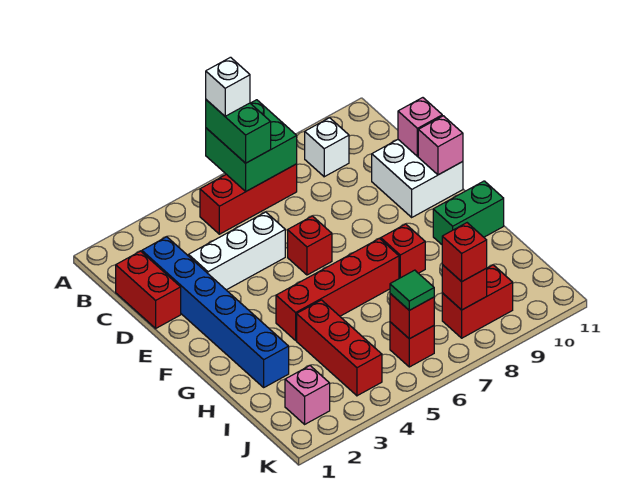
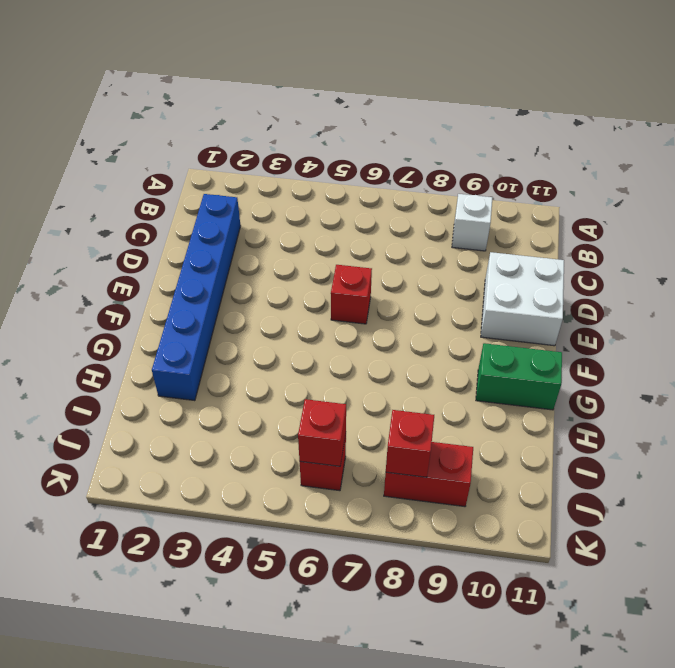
none -> red 1x3 brick [200,164,297,234]
none -> red 1x2 brick [116,251,181,328]
none -> white 1x3 brick [189,212,285,290]

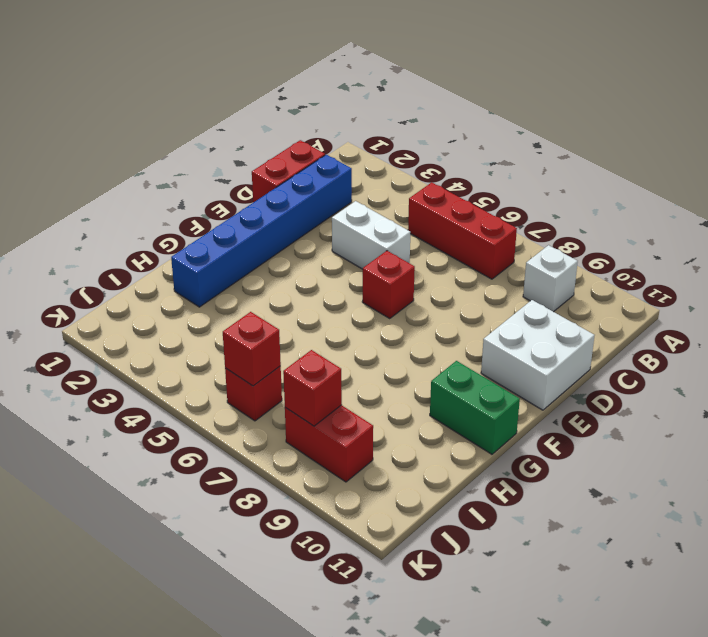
white 1x2 brick [332,201,410,269] -> white 1x3 brick [189,212,285,290]
none -> red 1x4 brick [276,238,399,340]
none -> red 1x1 brick [381,224,425,278]
none -> red 1x3 brick [297,300,382,396]

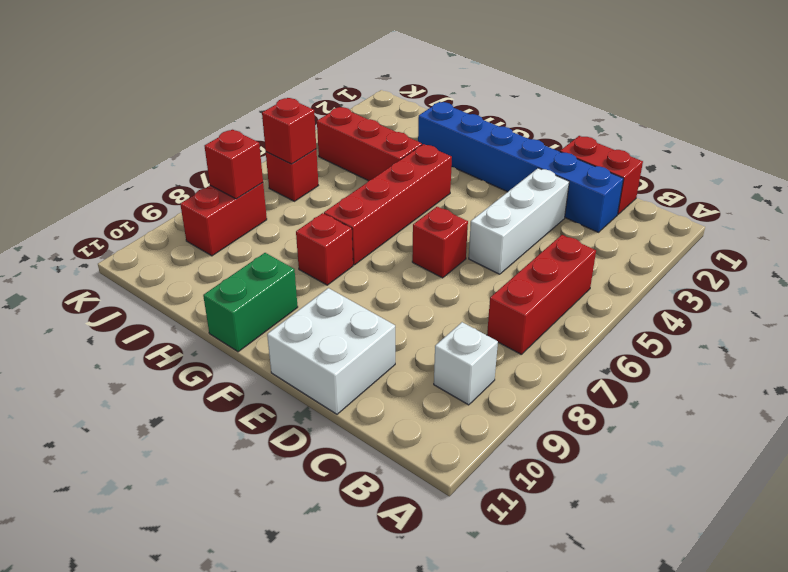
none -> pink 1x1 brick [285,366,330,424]
none -> green 2x2 brick [206,100,297,191]
none -> pink 1x1 brick [398,98,442,156]

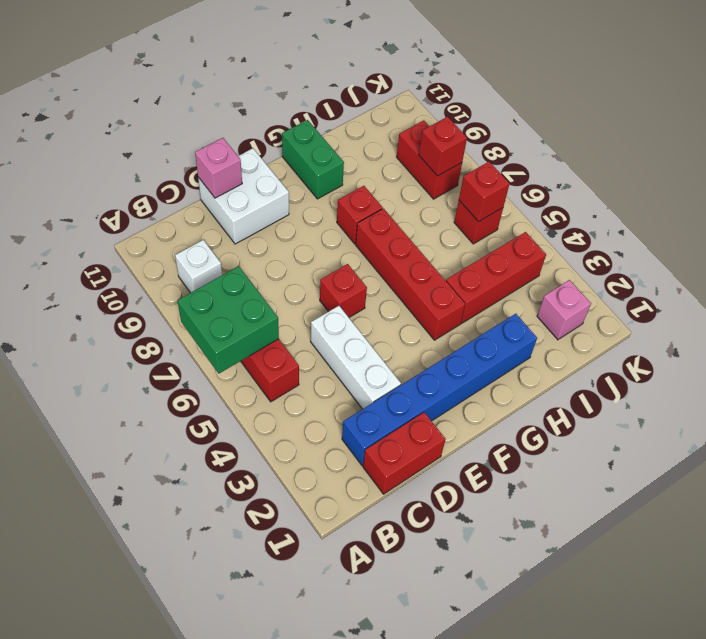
none -> pink 1x1 brick [418,116,463,175]
none -> green 1x2 brick [206,100,271,163]
none -> green 1x1 tile [390,270,434,310]

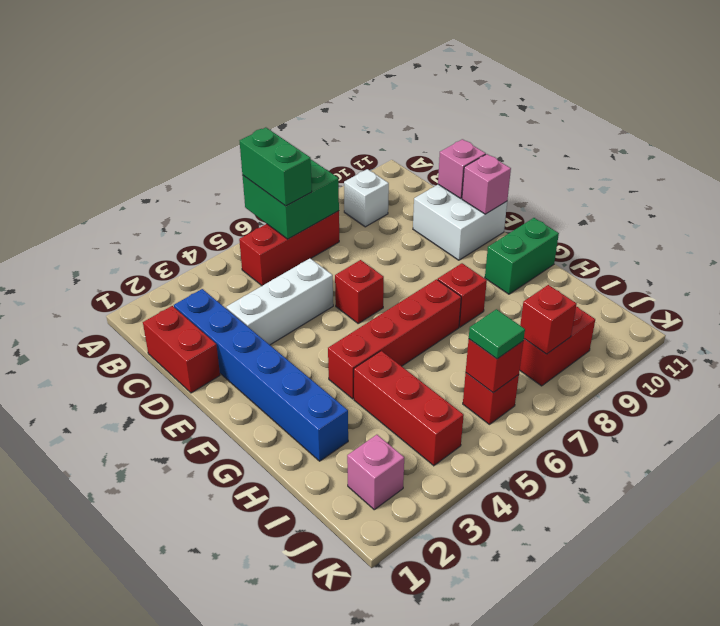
none -> red 1x1 brick [442,223,487,282]
none -> white 1x1 brick [206,57,250,116]

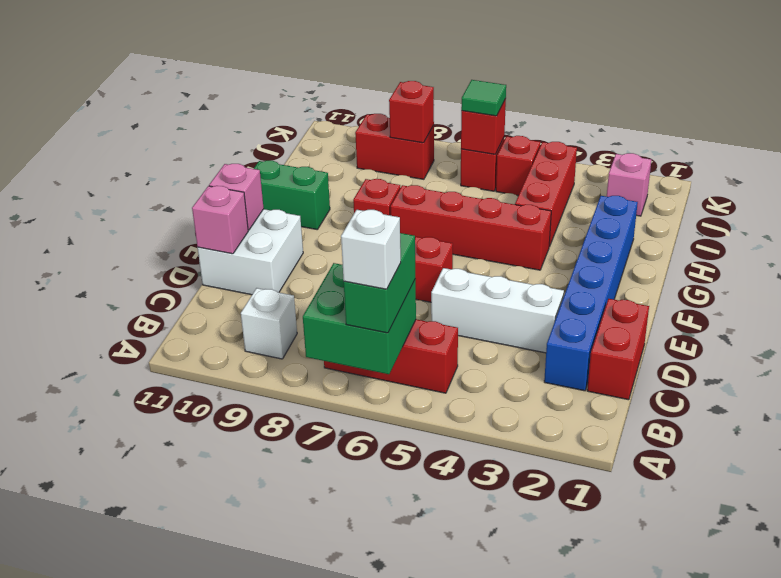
red 1x1 brick [496,136,540,195] -> red 1x1 brick moved to [442,223,487,282]

